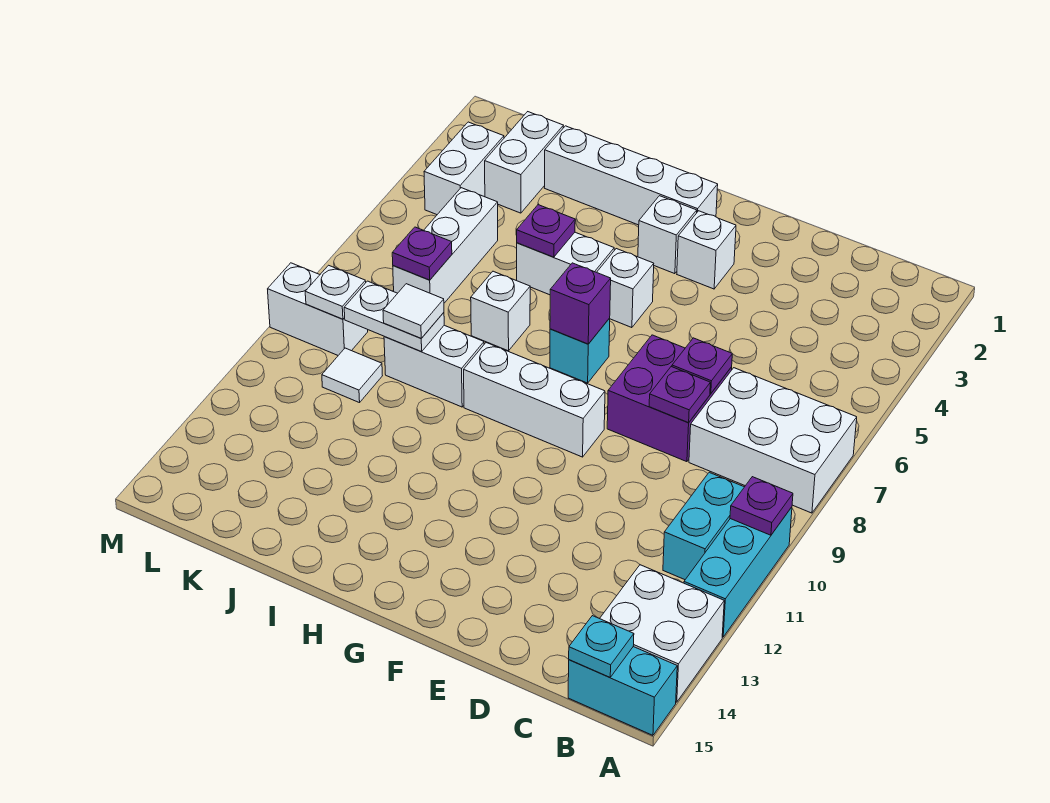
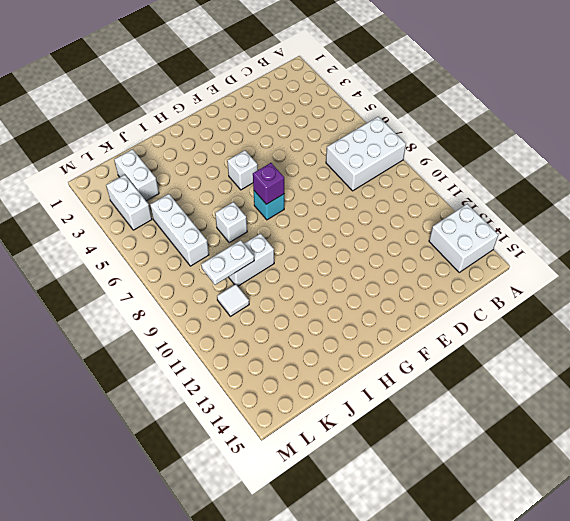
none -> cyan 1x3 brick [684,507,792,637]
none -> cyan 1x2 brick [568,647,677,735]
none -> cyan 1x2 brick [663,472,744,580]
none -> purple 2x2 brick [607,335,732,462]

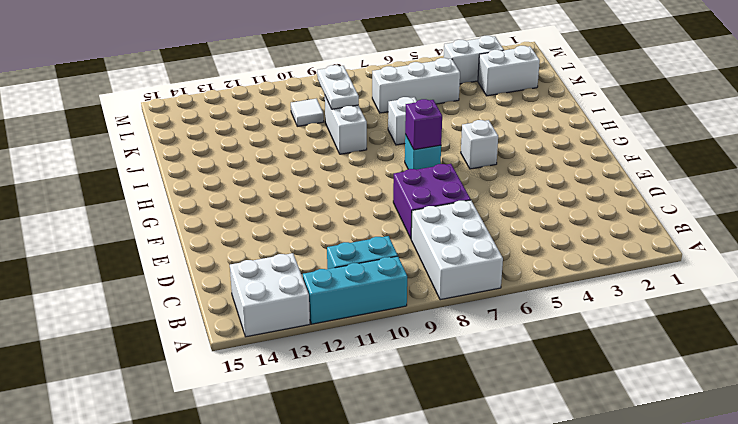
none -> cyan 1x2 brick [568,647,677,735]
none -> white 1x1 brick [677,211,736,289]
none -> white 1x3 brick [464,343,605,457]
none -> white 1x4 brick [545,126,718,225]

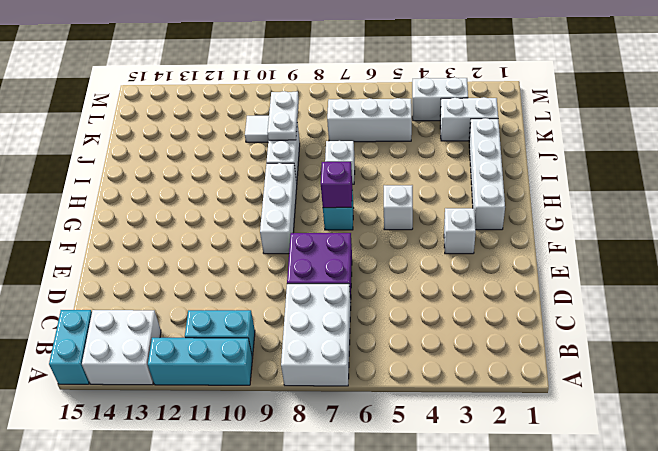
none -> white 1x1 brick [638,196,697,274]
none -> white 1x2 brick [517,232,614,295]
none -> white 1x2 brick [268,263,368,355]
none -> purple 1x1 plate [730,477,793,535]

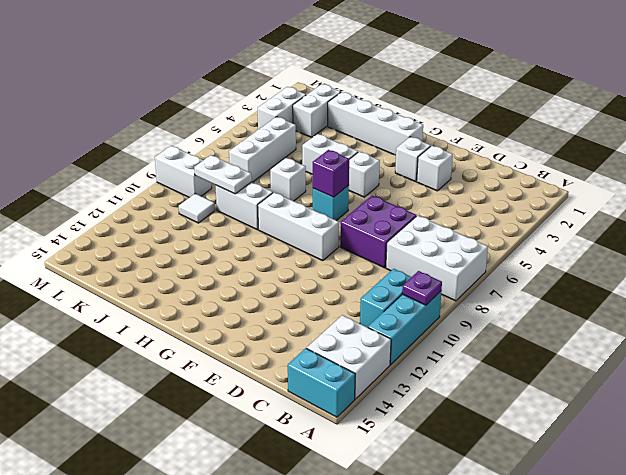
white 1x1 brick [417,146,453,191] -> white 1x1 brick moved to [638,196,697,274]
none -> cyan 1x1 plate [569,616,634,677]
none -> purple 1x1 plate [672,338,732,394]
none -> purple 1x1 plate [649,367,710,423]
none -> purple 1x1 plate [517,205,575,257]

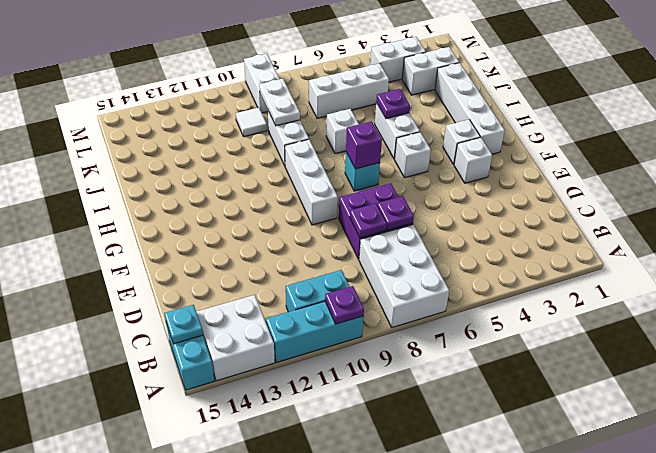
none -> purple 1x1 plate [392,227,452,280]
none -> white 1x1 plate [305,265,366,319]
none -> white 1x1 tile [383,284,444,338]

